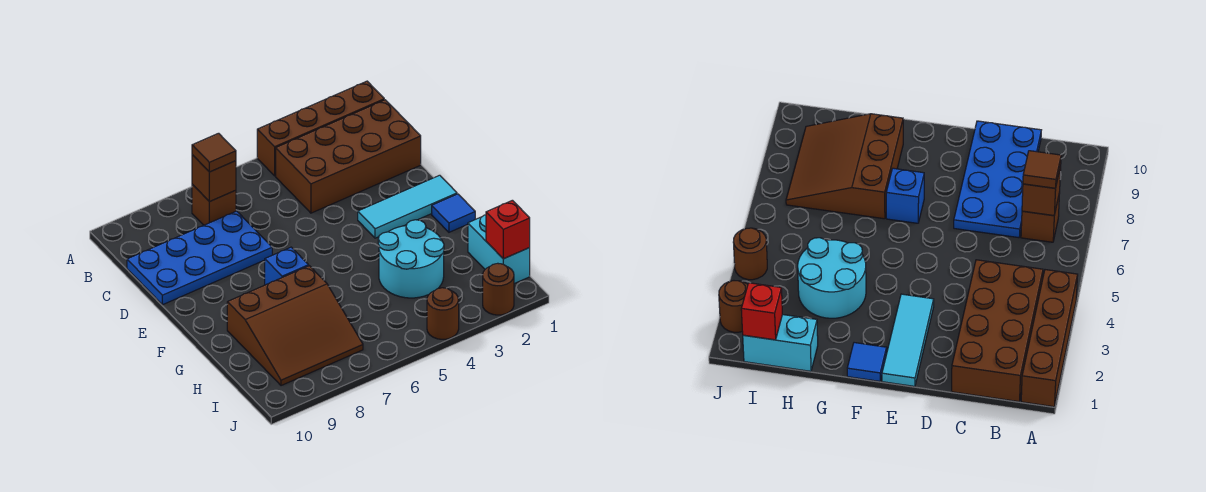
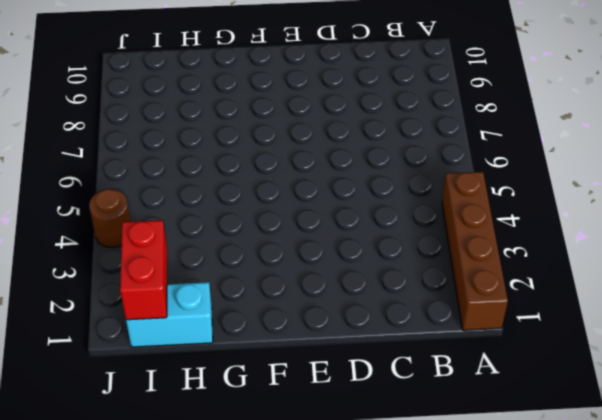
red 1x2 brick [120,220,167,320] -> red 1x1 brick [486,200,530,259]
none -> brown 2x4 brick [276,100,421,213]
none -> brown 1x1 brick [192,185,236,225]
none -> blue 2x4 plate [127,211,272,305]

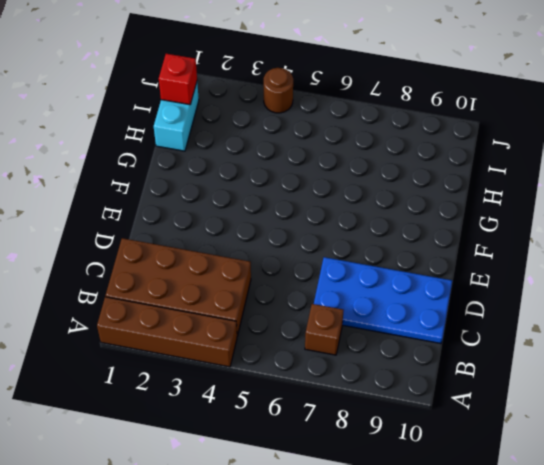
none -> cyan 1x3 tile [358,175,457,238]
none -> blue 1x1 tile [432,194,475,232]
none -> blue 1x1 brick [265,247,309,285]

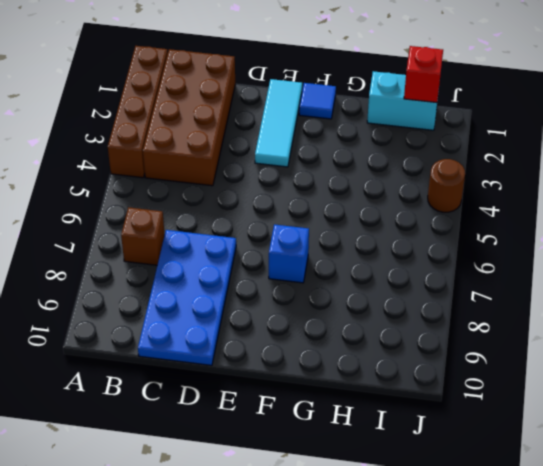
none -> cyan 2x2 round brick [378,220,444,298]
none -> brown 3x3 slope [227,266,363,386]
none -> brown 1x1 round brick [483,263,514,315]

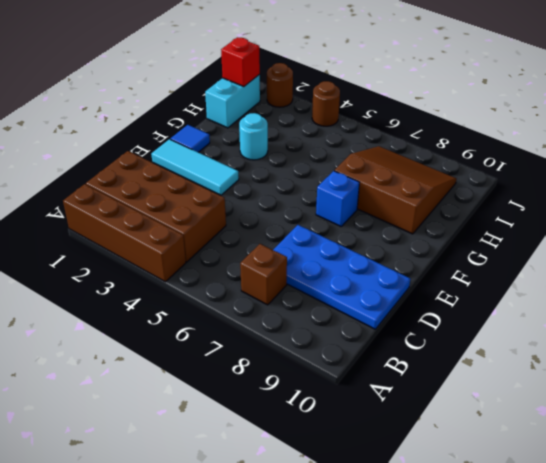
cyan 1x1 round brick [239,113,268,160] -> cyan 2x2 round brick [378,220,444,298]
none -> brown 1x1 brick [192,155,236,202]
none -> brown 1x1 tile [192,133,236,172]

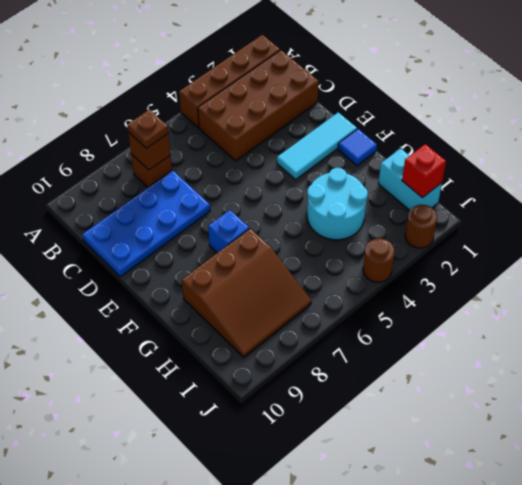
brown 1x1 plate [127,109,168,148] -> brown 1x1 tile [192,133,236,172]

